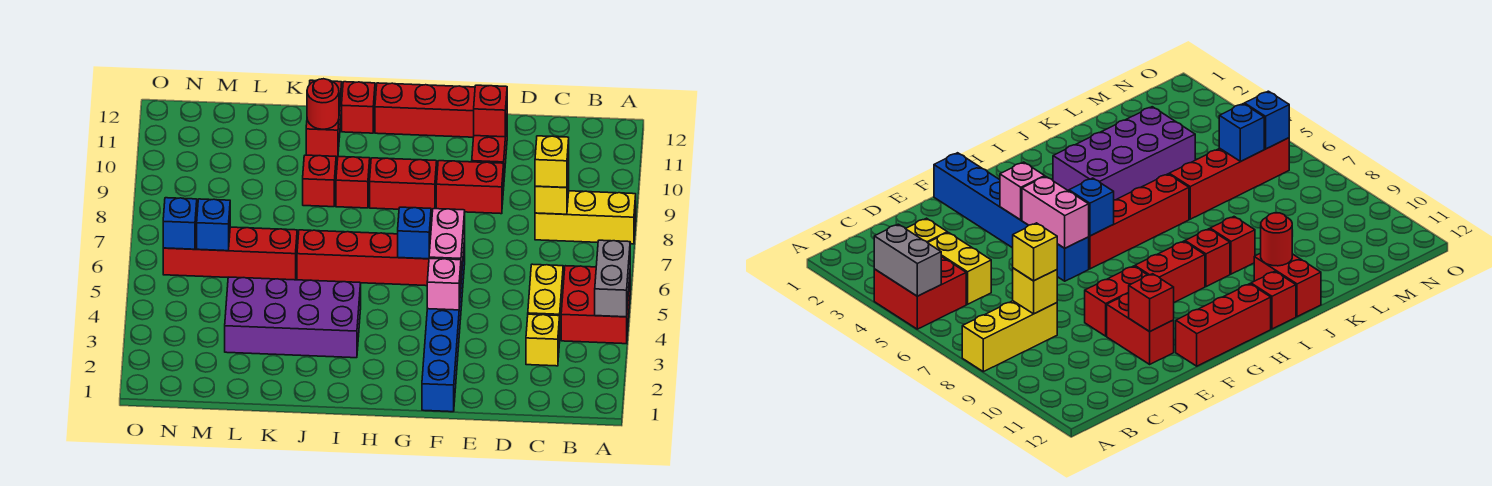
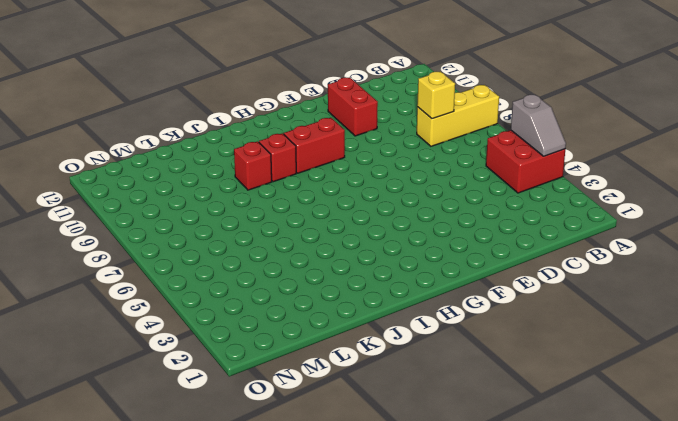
grey 1x2 slope [511,94,566,156] -> grey 1x2 brick [595,240,630,317]
none -> yellow 1x1 brick [526,314,560,366]
none -> yellow 1x2 brick [528,264,563,330]
none -> red 1x2 brick [436,161,504,214]

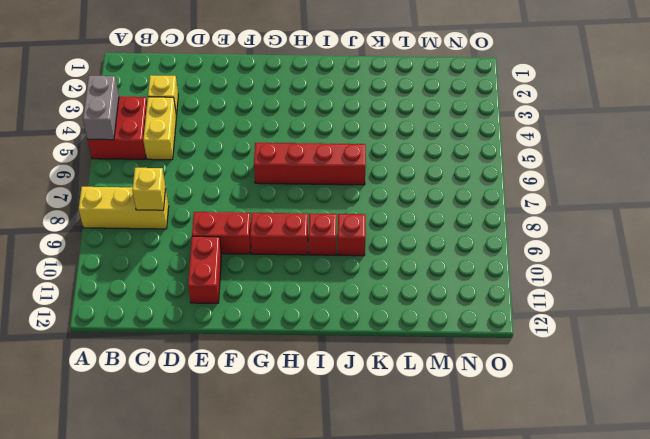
none -> blue 1x6 brick [422,239,465,412]
none -> red 1x3 brick [375,83,475,137]
none -> purple 2x4 brick [225,277,361,358]

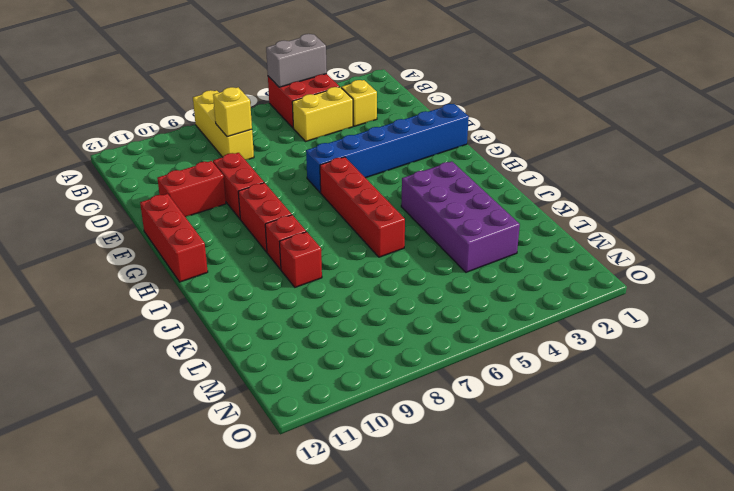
none -> red 1x1 brick [342,82,375,133]
none -> red 1x2 brick [306,80,342,157]
none -> red 1x4 brick [163,227,297,280]

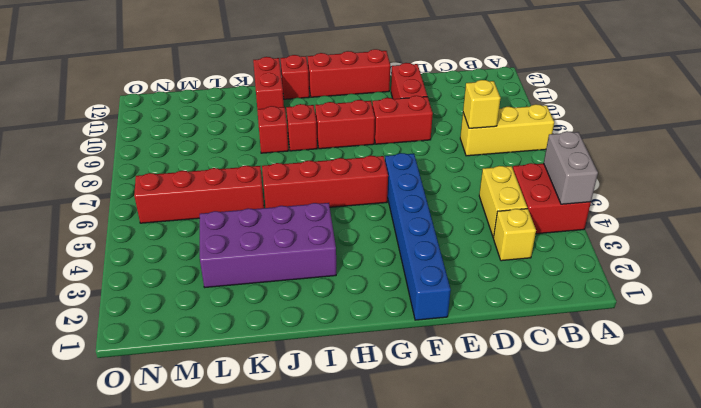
none -> red 1x1 brick [474,85,507,137]
none -> pink 1x1 brick [427,258,461,310]
none -> pink 1x2 brick [429,209,465,279]

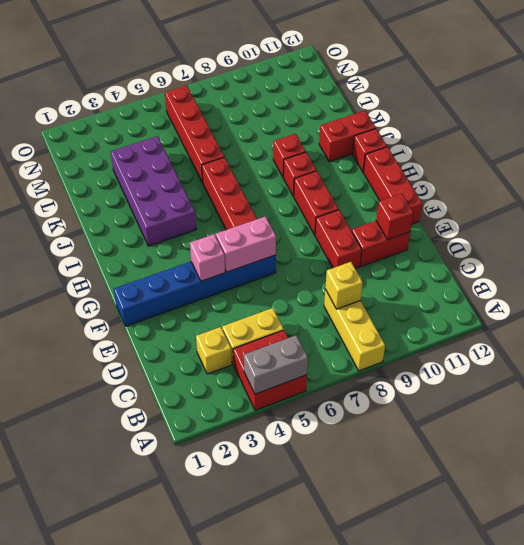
none -> blue 1x1 brick [398,207,431,259]
none -> red 1x1 round brick [307,79,339,129]
none -> blue 1x1 brick [197,199,230,251]

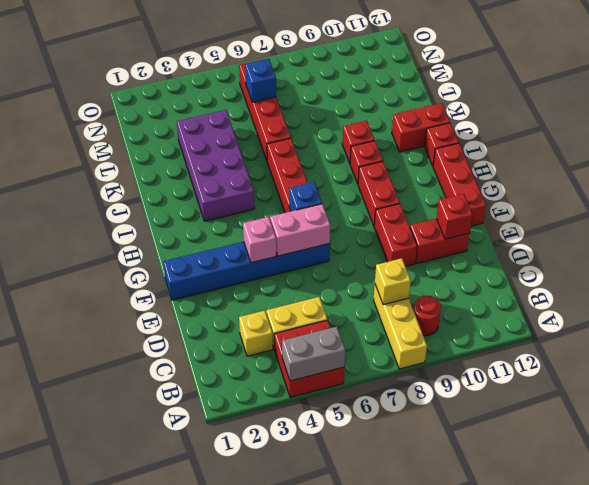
red 1x1 round brick [414,296,441,336] -> red 1x1 round brick moved to [307,79,339,129]
none -> blue 1x1 brick [163,198,197,249]
none -> yellow 1x1 brick [535,136,569,188]

